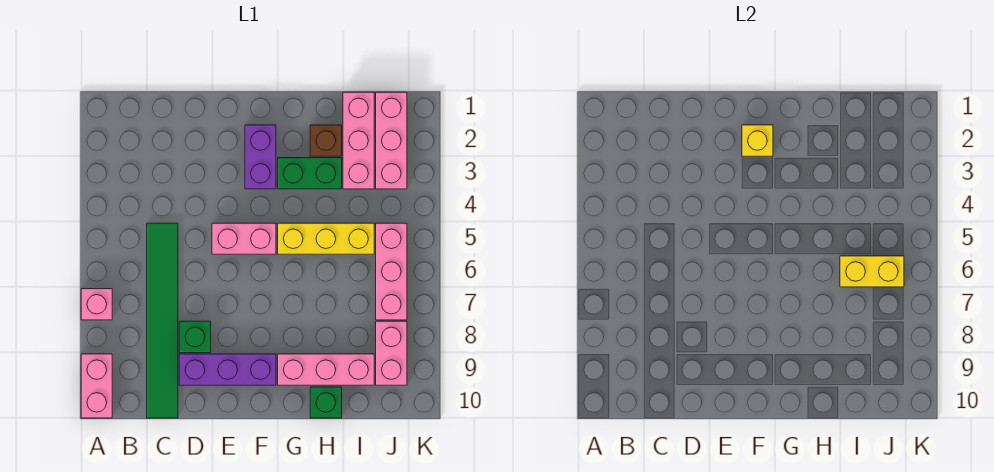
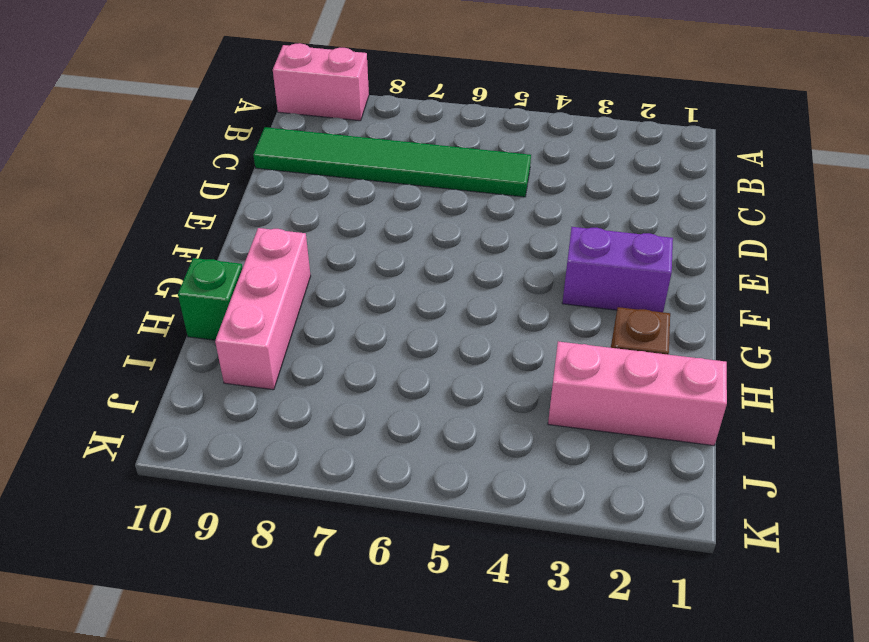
none -> pink 1x1 brick [81,289,112,320]
none -> green 1x1 brick [179,321,211,353]
none -> purple 1x3 brick [179,354,276,385]

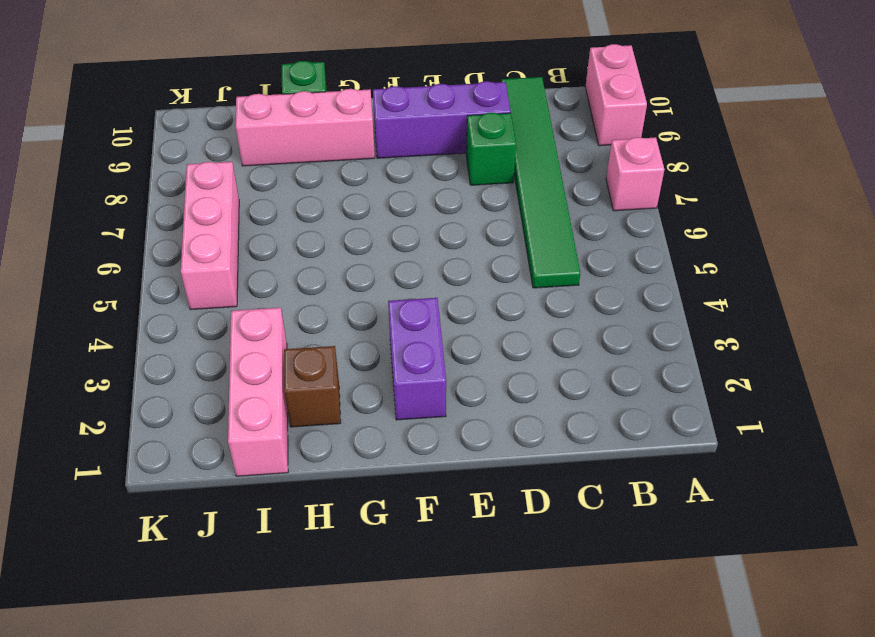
none -> pink 1x2 brick [212,223,276,254]
none -> green 1x2 brick [278,158,342,189]
none -> yellow 1x3 brick [278,223,374,254]

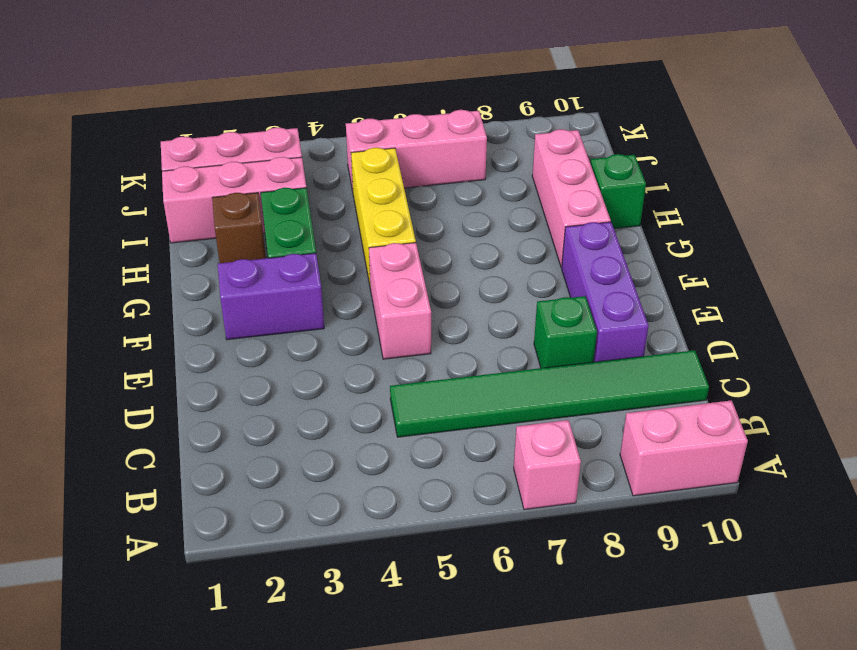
none -> pink 1x2 brick [376,321,407,385]
none -> yellow 1x1 brick [742,125,773,156]
none -> yellow 1x2 brick [840,256,904,287]

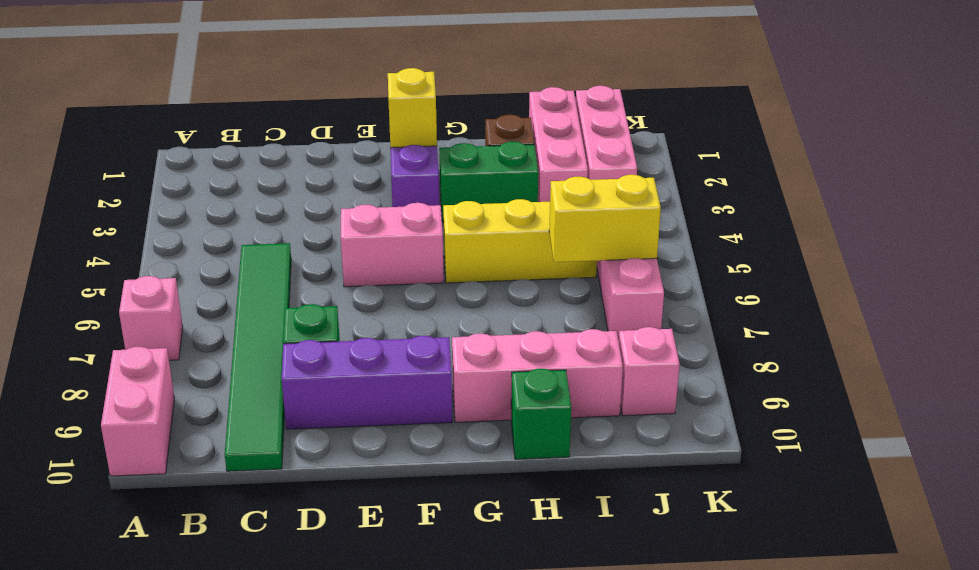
pink 1x1 brick [619,327,680,416] -> pink 1x2 brick [376,321,407,385]

